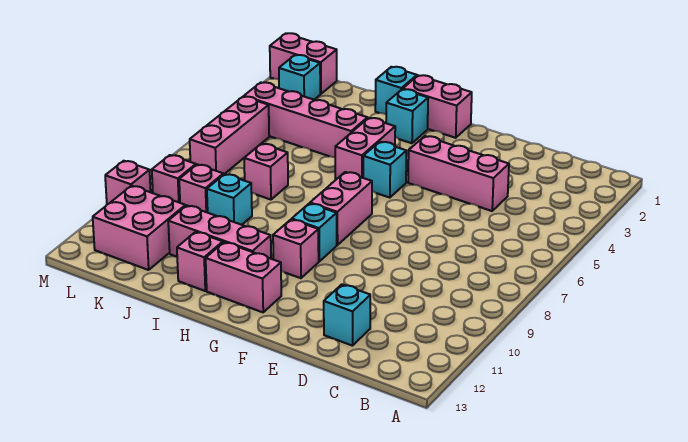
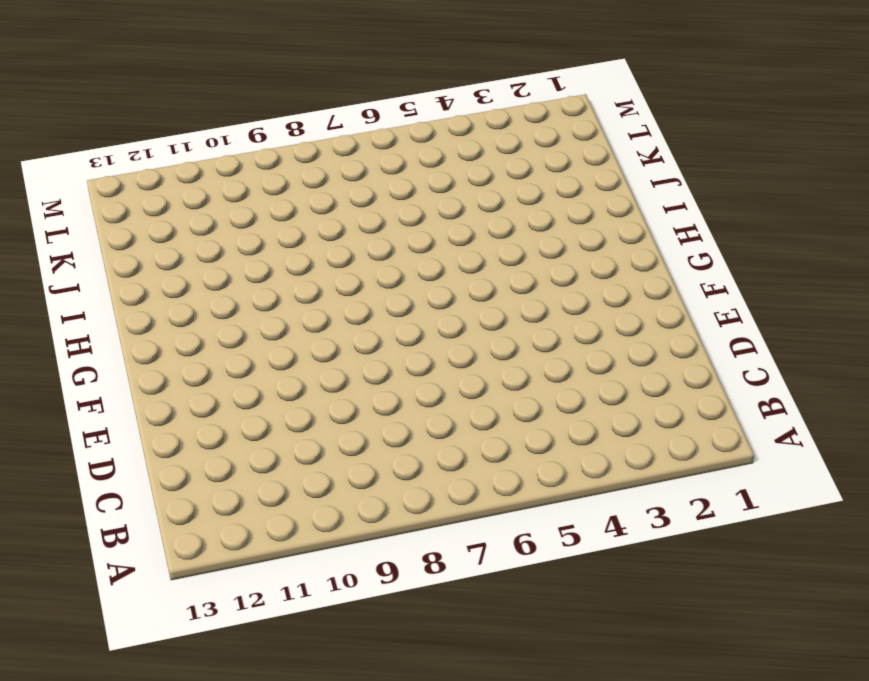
none -> pink 1x3 brick [408,136,509,211]
none -> cyan 1x1 brick [324,284,370,346]
none -> pink 1x2 brick [403,75,472,138]

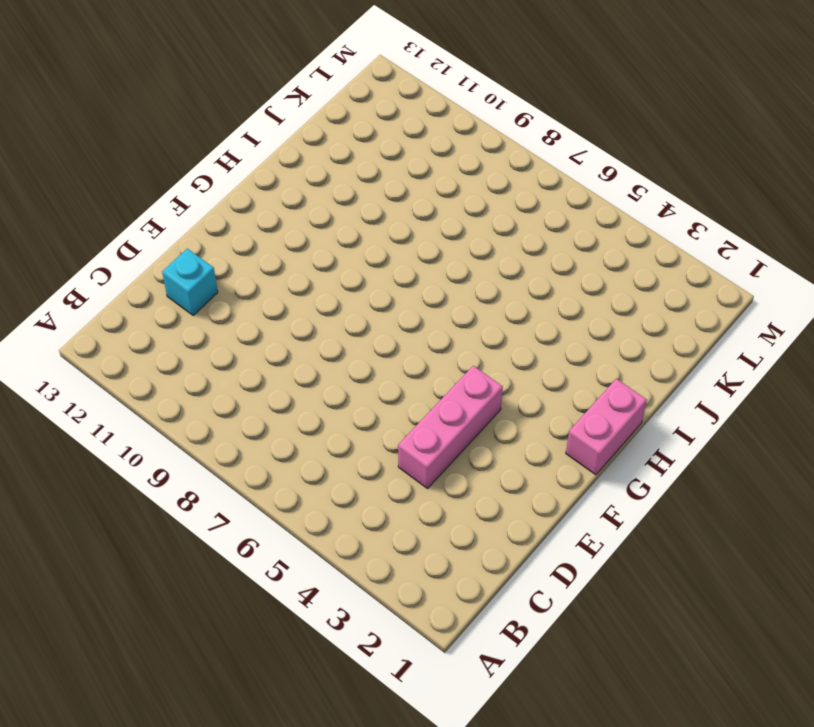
none -> cyan 1x1 brick [363,142,406,198]
none -> pink 1x2 brick [310,172,372,245]
none -> cyan 1x1 brick [292,203,337,261]

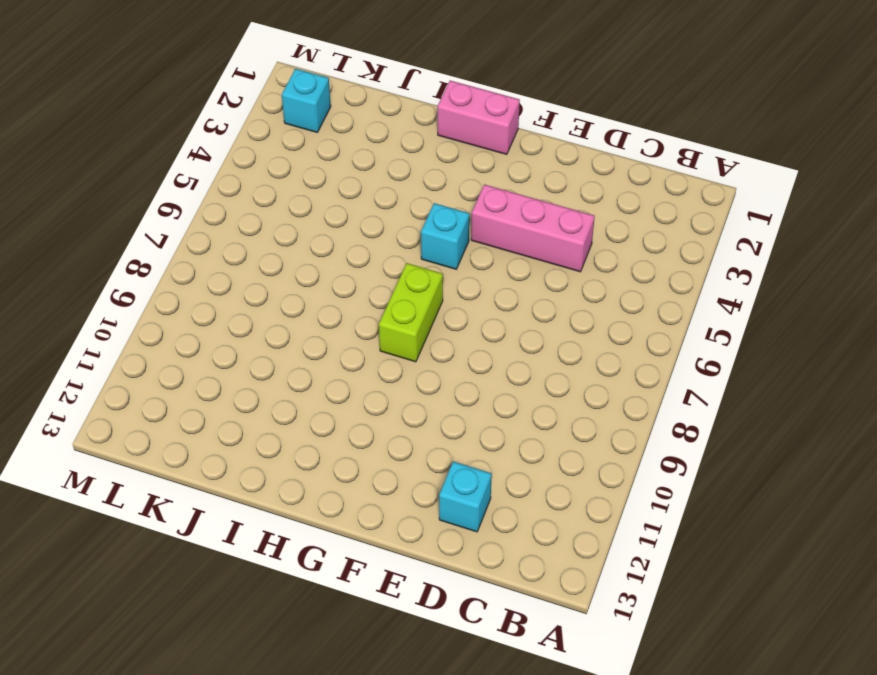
lime 1x2 brick [379,263,443,362] -> pink 1x2 brick [310,172,372,245]
none -> cyan 1x1 brick [292,203,337,261]
none -> pink 1x1 brick [273,219,319,278]
none -> pink 1x2 brick [206,242,281,312]

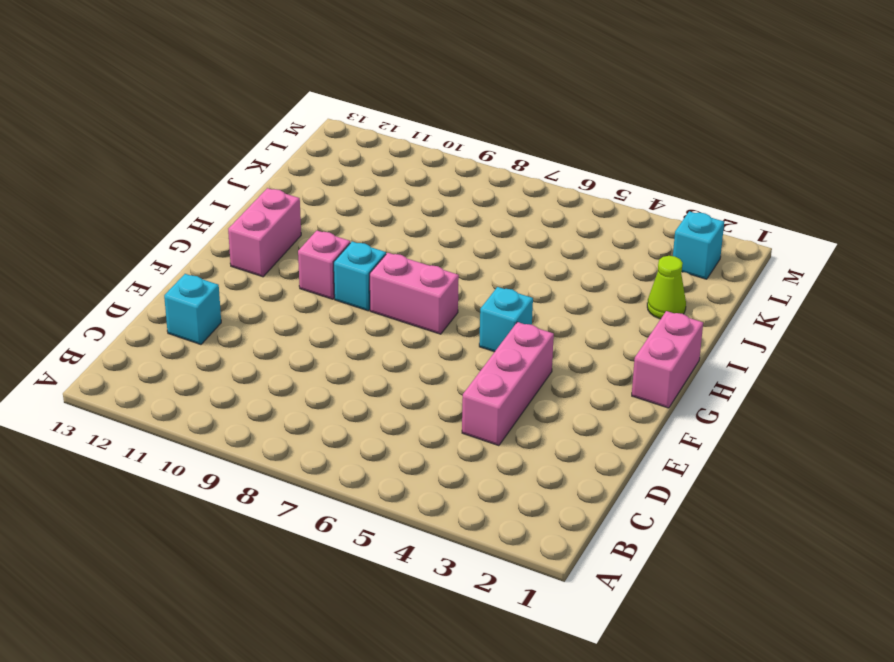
lime 1x1 cone [647,256,686,319] -> none
none -> cyan 1x1 brick [386,89,428,143]
none -> pink 1x2 brick [335,118,395,179]
none -> pink 1x3 brick [168,206,271,259]

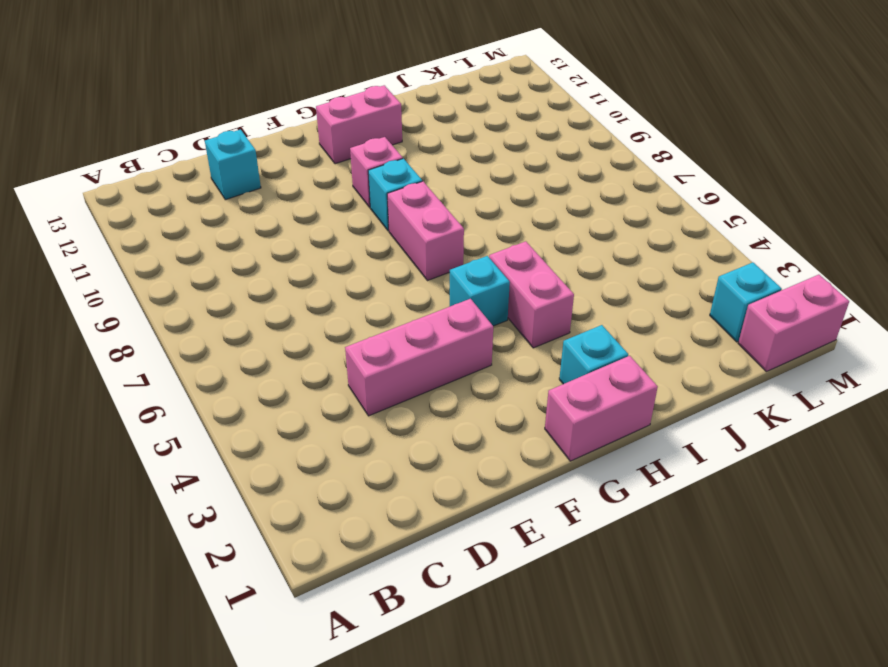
none -> pink 1x3 brick [168,206,271,259]
none -> cyan 1x1 brick [375,67,417,114]
none -> pink 1x4 brick [244,82,368,157]

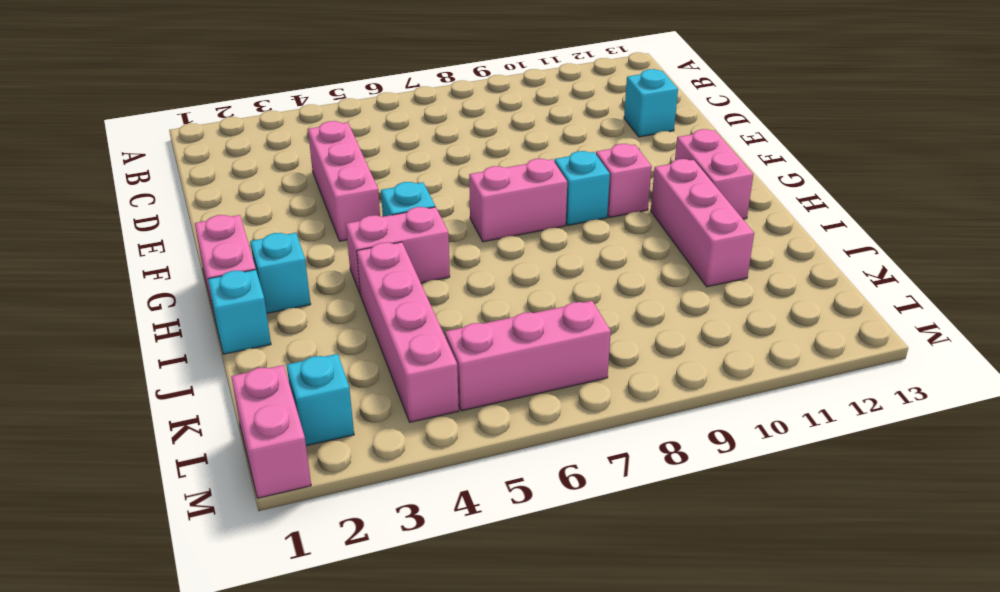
none -> pink 1x1 brick [177,232,223,291]
none -> pink 1x1 brick [244,144,288,200]
none -> cyan 1x1 brick [207,174,252,225]

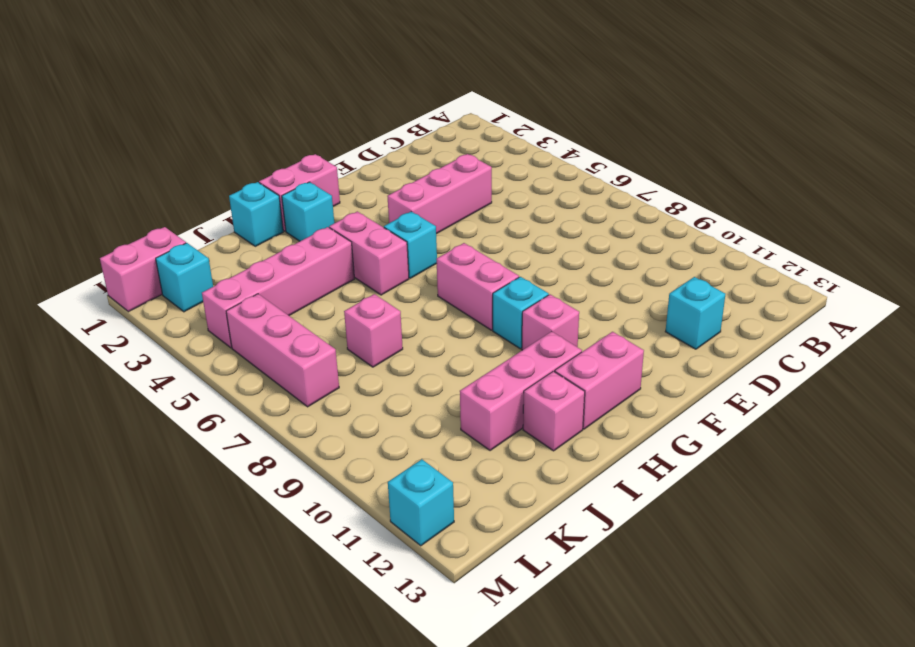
cyan 1x1 brick [388,459,454,546] -> cyan 1x1 brick moved to [207,174,252,225]
none -> pink 1x1 brick [179,164,223,213]
none -> pink 2x2 brick [93,186,185,270]
none -> pink 1x1 brick [152,155,196,203]

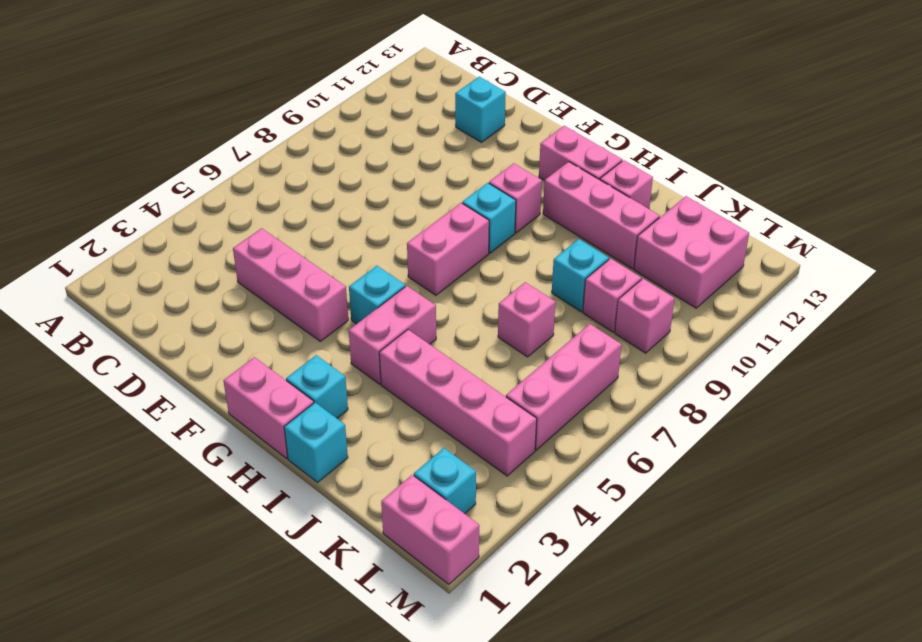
none -> pink 1x1 brick [105,161,151,204]

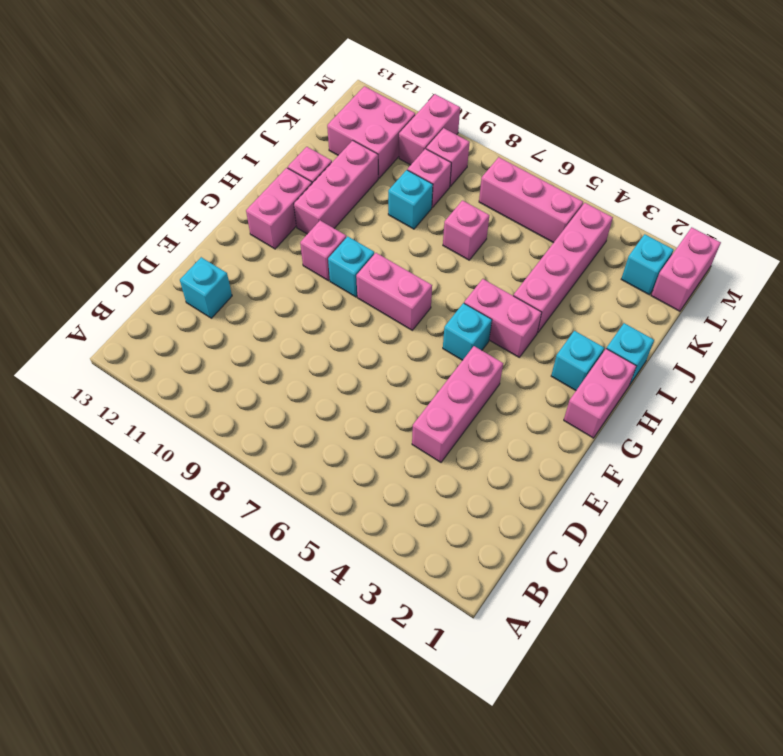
pink 1x2 brick [399,94,460,165] -> pink 1x1 brick [105,161,151,204]

